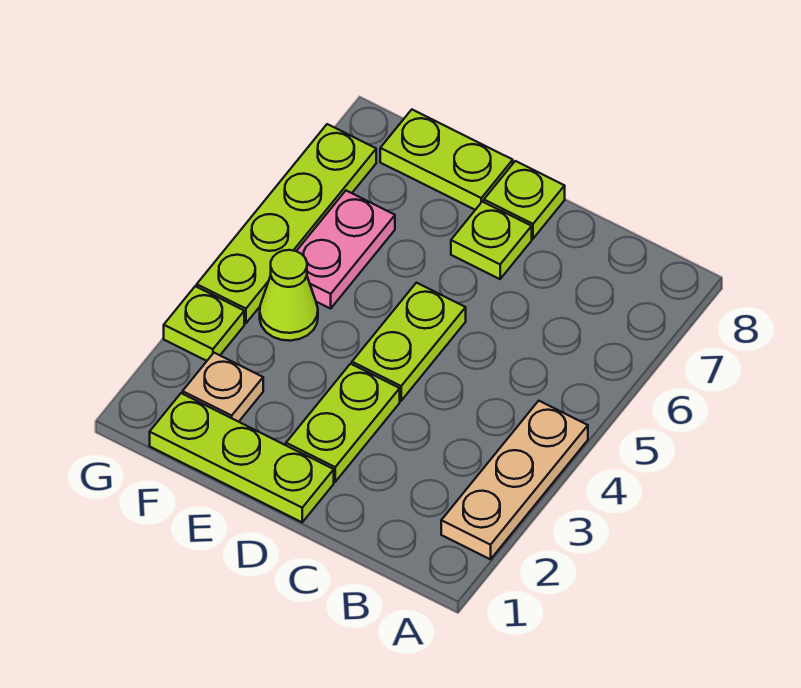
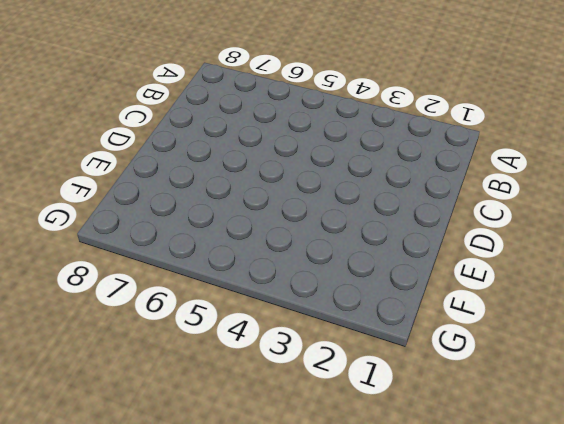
none -> tan 1x3 plate [441,401,588,559]
none -> lime 1x3 plate [150,393,334,522]
none -> lime 1x2 plate [286,364,400,482]

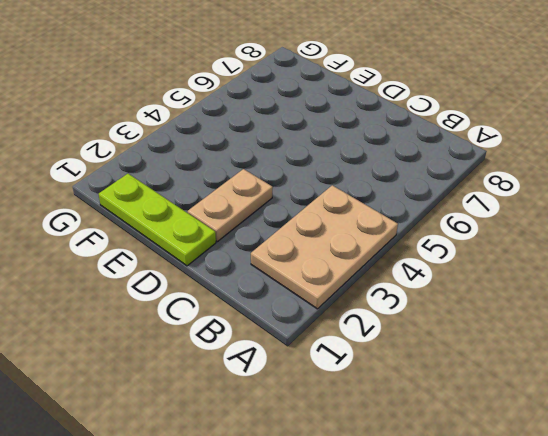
tan 2x3 plate [251,185,398,309] -> tan 1x3 plate [441,401,588,559]
tan 1x2 plate [188,169,273,242] -> lime 1x2 plate [286,364,400,482]
none -> lime 1x2 plate [352,283,466,401]
none -> lime 1x1 plate [451,202,532,279]
none -> lime 1x1 plate [484,161,565,239]

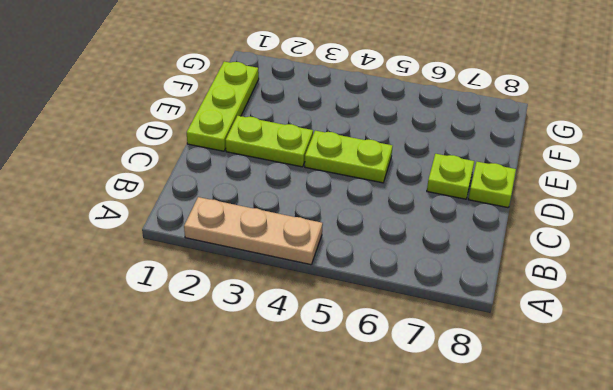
none -> lime 1x2 plate [380,110,513,210]
none -> tan 1x1 plate [183,353,263,422]
none -> lime 1x1 cone [260,250,318,341]

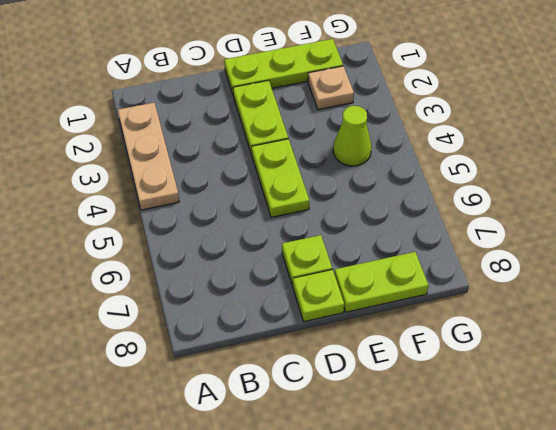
none -> pink 1x2 plate [297,191,395,309]
none -> lime 1x1 plate [164,286,244,361]
none -> lime 1x4 plate [197,124,376,323]

